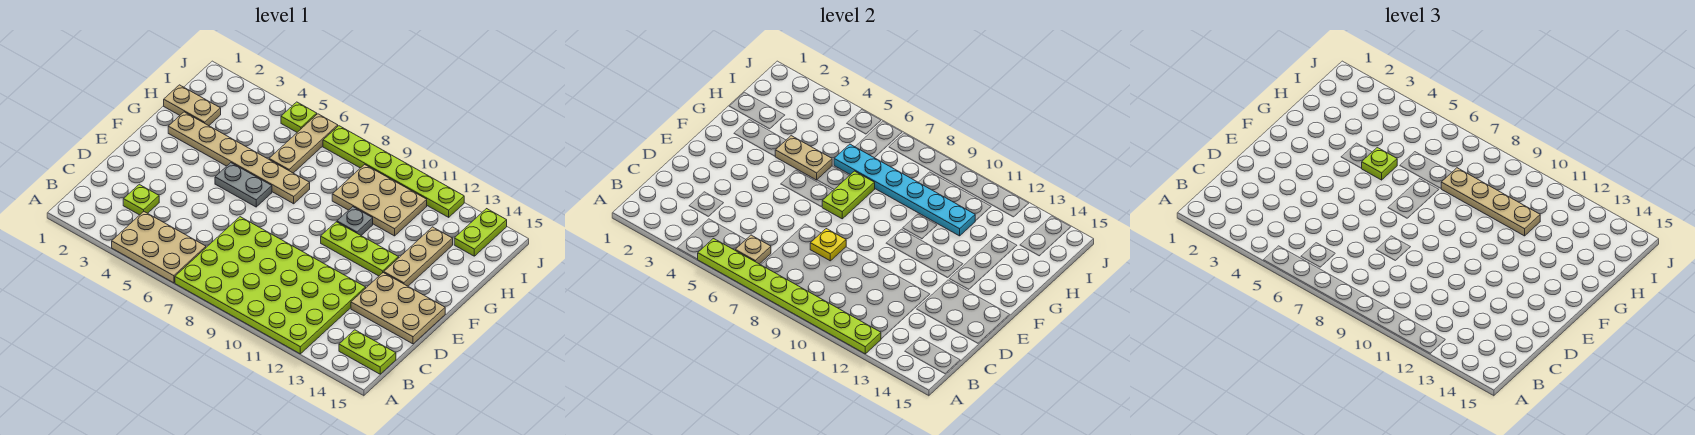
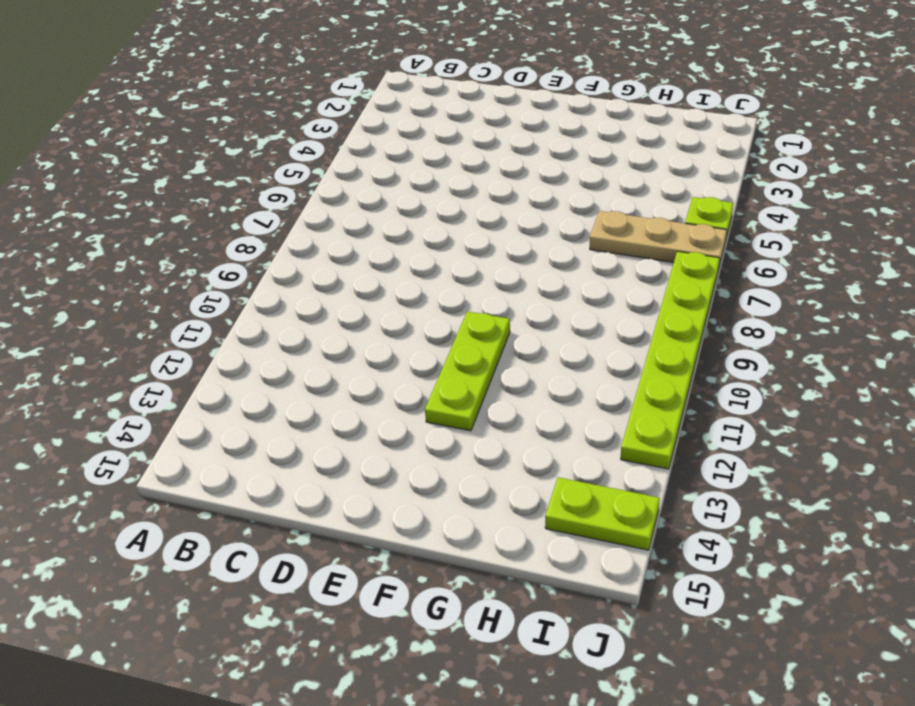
none -> tan 2x3 plate [112,212,206,283]
none -> lime 4x6 plate [175,217,366,354]
none -> lime 1x2 plate [339,330,396,374]

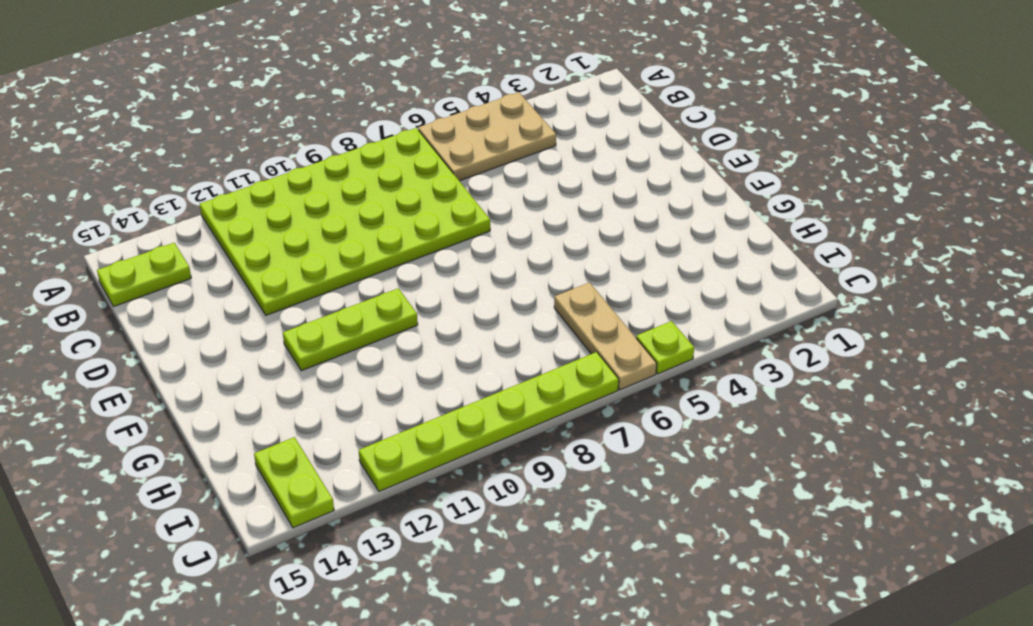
none -> lime 1x1 plate [123,184,159,215]
none -> tan 2x3 plate [351,272,445,344]
none -> grey 1x2 plate [215,163,272,207]

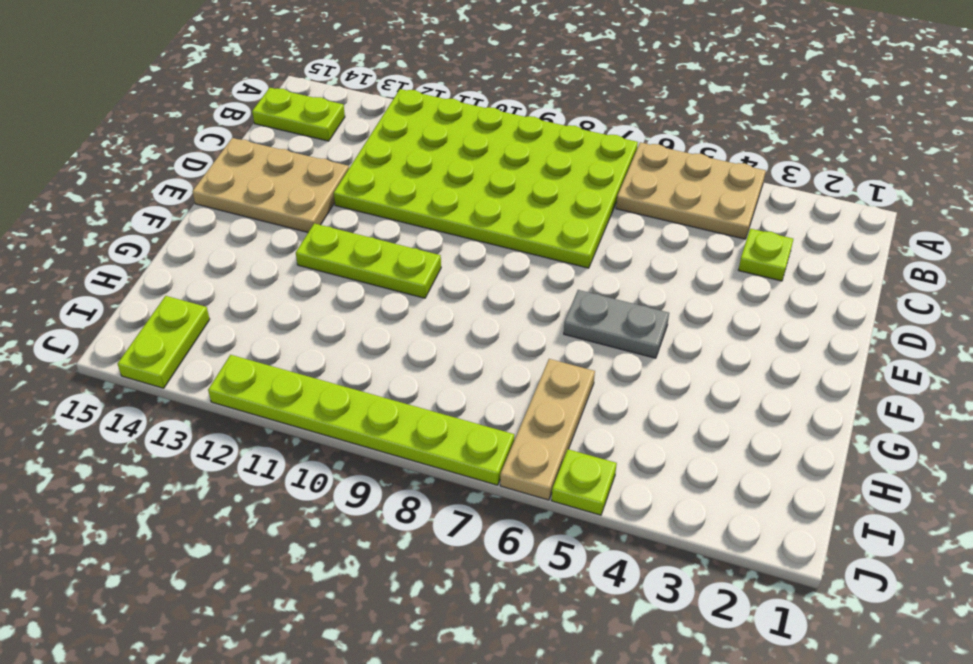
none -> tan 1x3 plate [384,227,453,286]
none -> tan 1x6 plate [168,112,310,204]
none -> grey 1x1 plate [337,207,373,235]

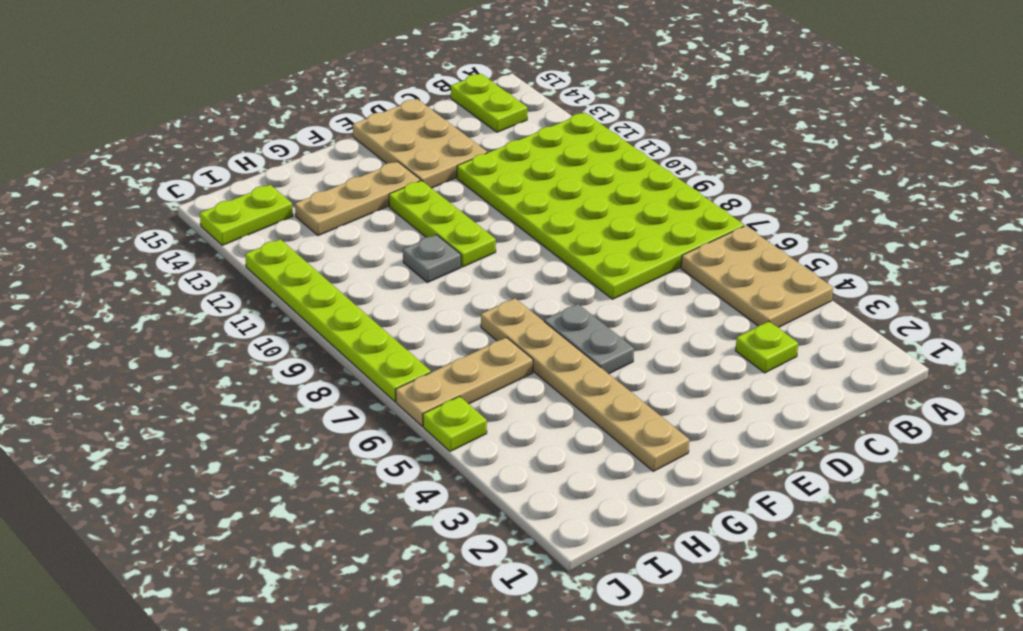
none -> tan 1x2 plate [164,85,221,126]
none -> tan 2x3 plate [332,165,427,236]
none -> lime 1x8 plate [698,239,881,354]

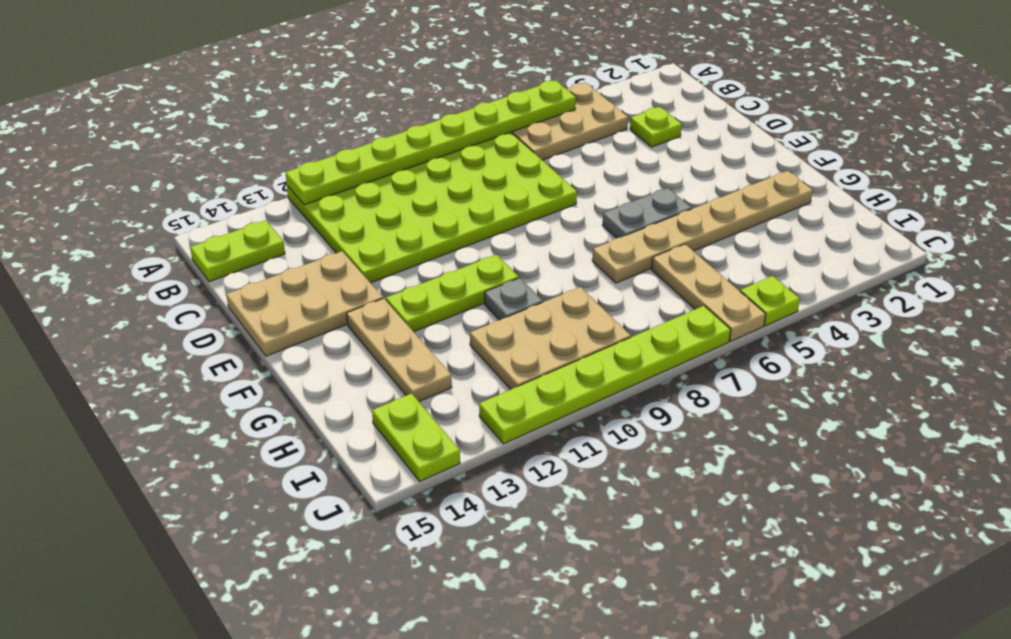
none -> tan 1x2 plate [164,85,221,126]
none -> tan 1x1 plate [735,235,771,264]
none -> yellow 1x1 plate [810,229,846,261]

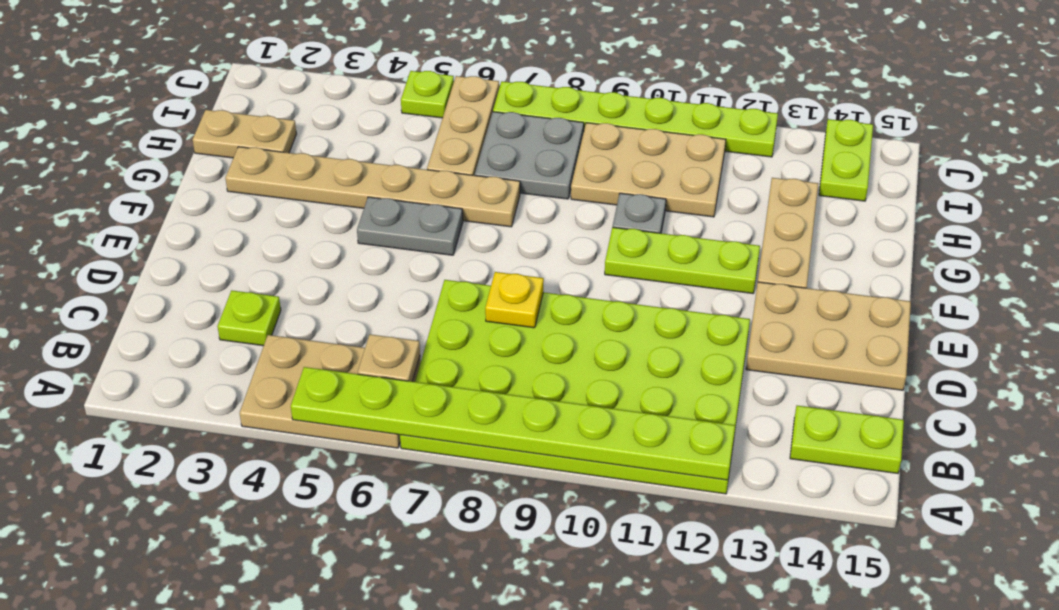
grey 2x2 plate [475,112,584,199] -> none
none -> lime 1x2 plate [822,171,875,219]
none -> tan 1x2 plate [775,136,832,180]
none -> cyan 1x6 plate [834,144,975,236]

